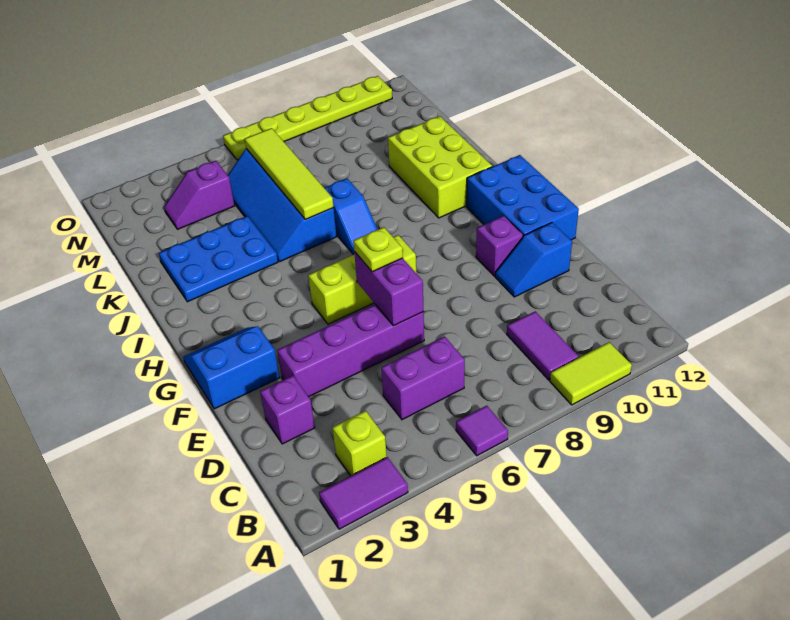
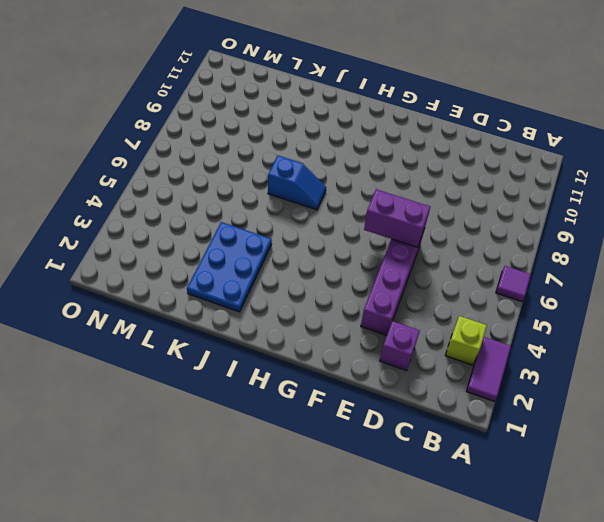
none -> lime 1x2 tile [550,342,632,405]
none -> purple 1x2 tile [507,311,578,380]
none -> purple 1x2 brick [381,336,465,420]

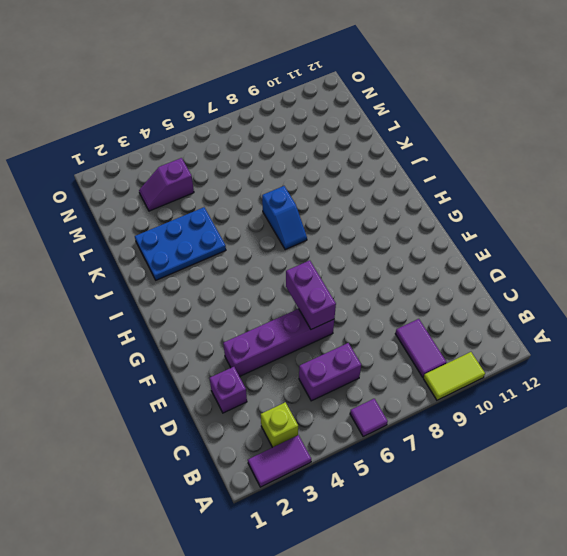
none -> blue 1x2 slope [495,223,572,297]
none -> blue 2x2 slope [183,326,280,409]
none -> purple 1x1 brick [476,216,523,276]

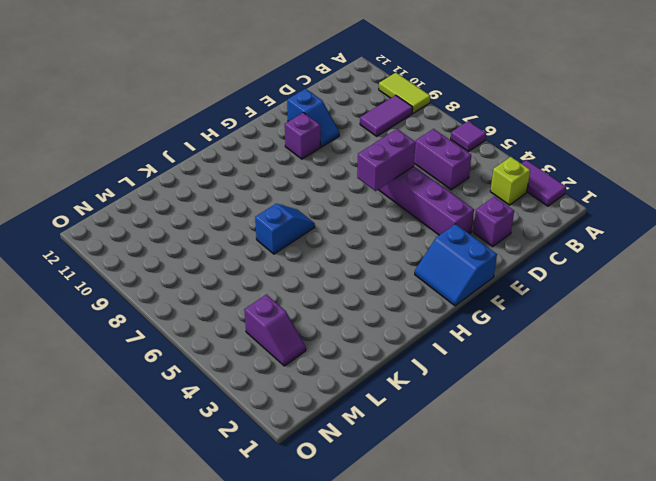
none -> blue 2x3 brick [467,155,579,240]
none -> lime 1x3 brick [308,235,416,324]
none -> lime 2x3 brick [388,116,492,218]

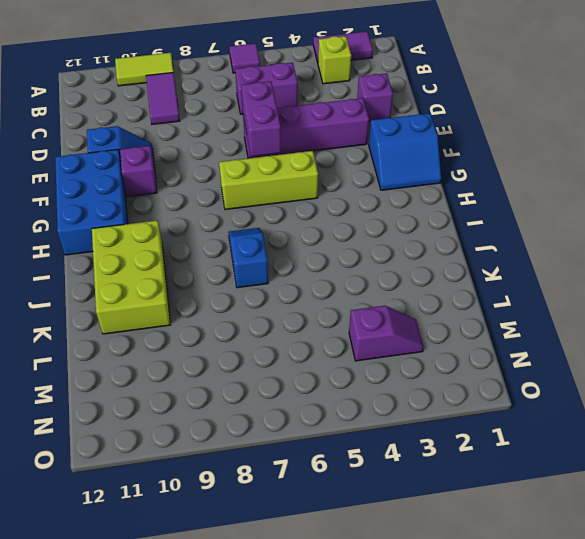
none -> blue 2x3 plate [159,216,278,302]
none -> blue 2x4 slope [228,149,337,262]
none -> lime 1x6 plate [223,76,392,160]

